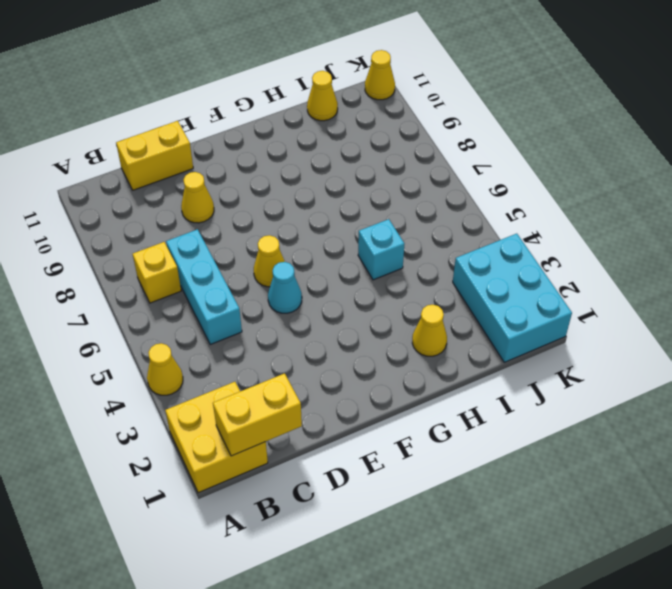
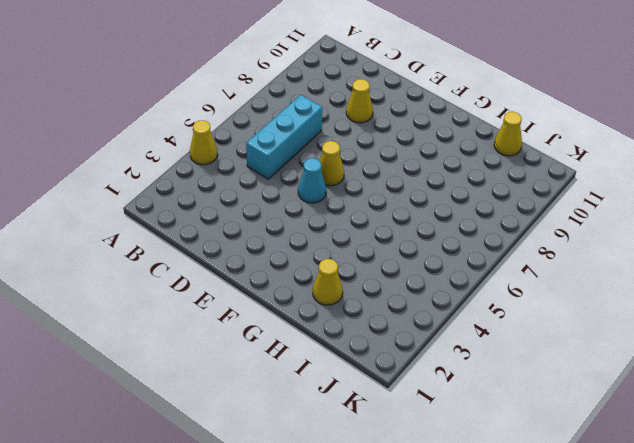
none -> yellow 2x2 brick [165,382,268,493]
none -> yellow 1x1 brick [133,242,181,303]
none -> yellow 1x2 brick [116,121,193,190]

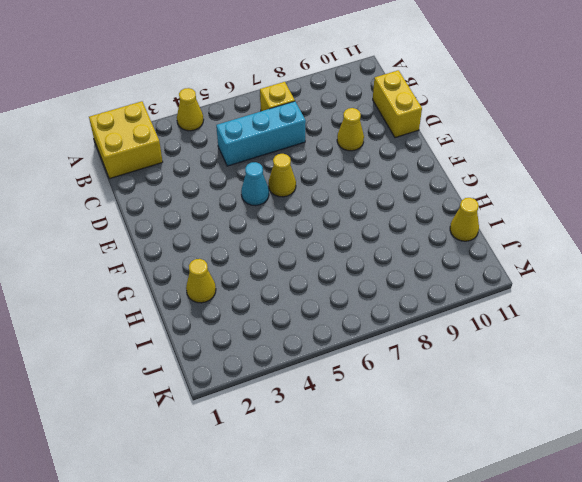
none -> cyan 1x1 brick [358,219,404,280]
none -> cyan 2x3 brick [453,234,572,362]
none -> yellow 1x1 cone [365,50,395,100]

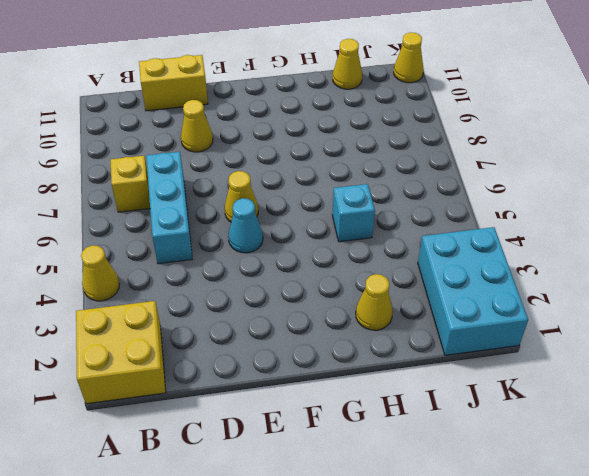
none -> yellow 1x2 brick [213,373,302,456]

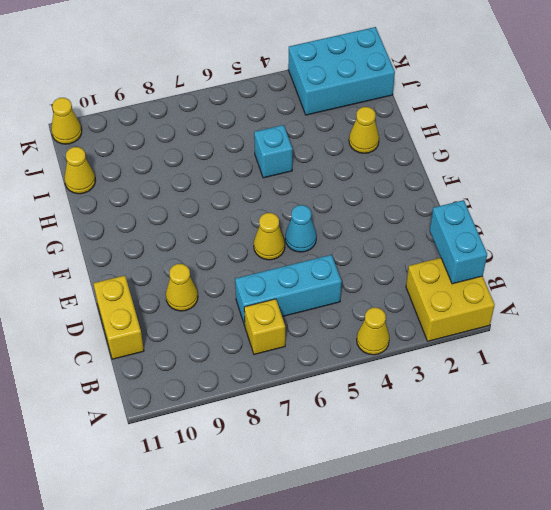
cyan 1x2 brick [430,200,487,284] -> yellow 1x2 brick [213,373,302,456]

